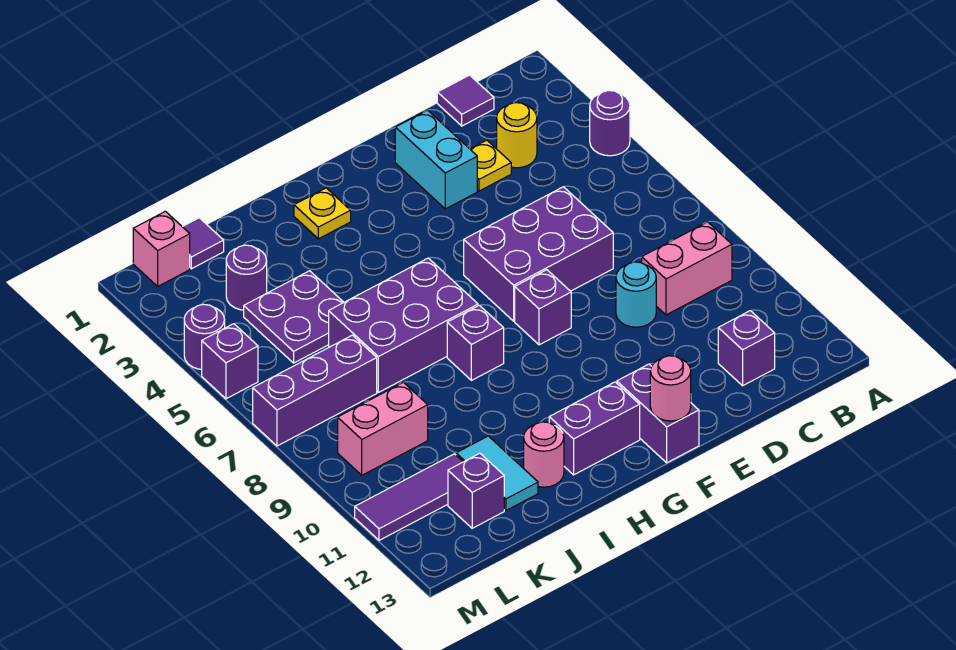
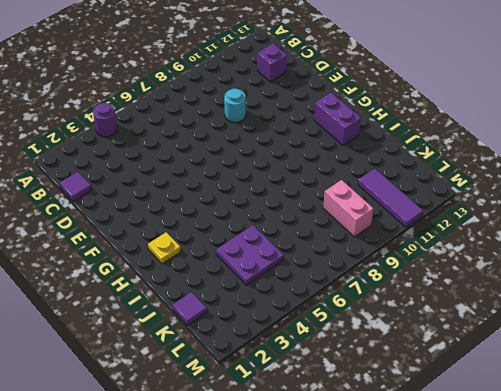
none -> pink 1x2 brick [642,222,732,315]
none -> yellow 1x1 round brick [497,103,537,168]
none -> yellow 1x1 plate [470,140,511,191]

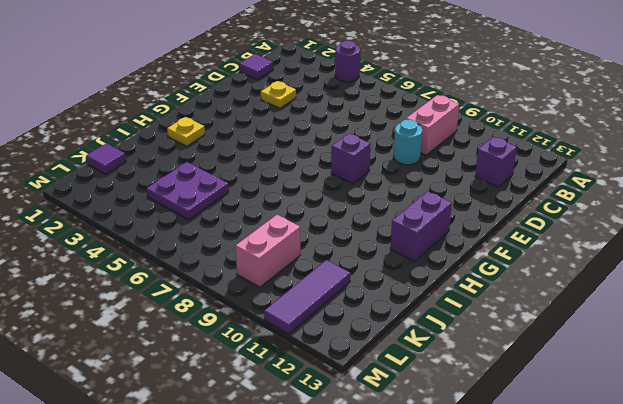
none -> yellow 1x1 round brick [497,103,537,168]
none -> purple 2x3 brick [464,187,613,321]
none -> cyan 1x2 brick [395,110,477,209]

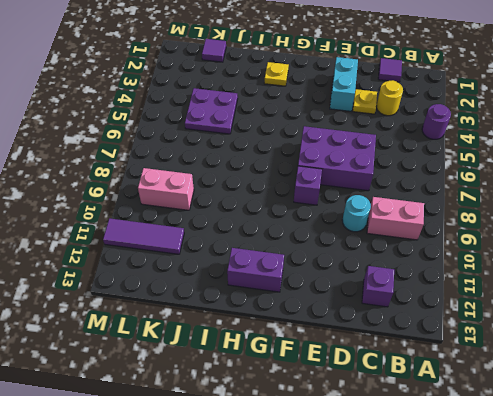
none -> purple 1x2 brick [617,364,699,463]
none -> purple 2x3 brick [329,258,478,392]
none -> purple 1x1 brick [447,305,504,380]

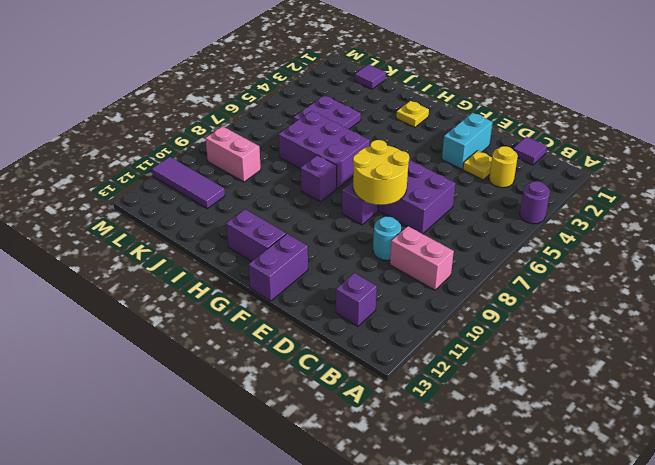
yellow 2x2 round brick [353,140,409,205] -> none
none -> pink 1x1 round brick [524,422,564,487]
none -> cyan 1x2 tile [456,436,538,510]
none -> purple 1x1 round brick [226,245,267,310]

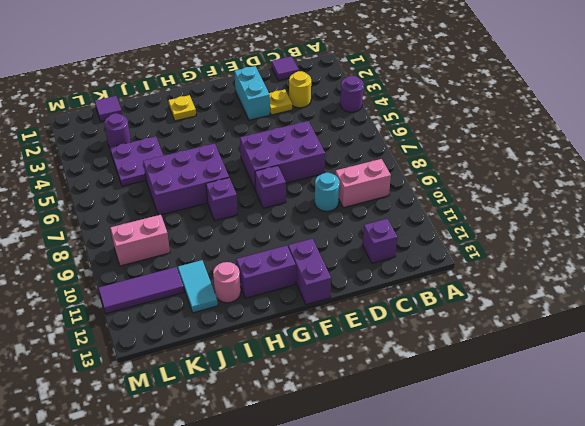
none -> purple 1x3 brick [253,335,377,446]
none -> purple 1x1 brick [448,453,504,528]
none -> pink 1x1 brick [133,211,190,286]

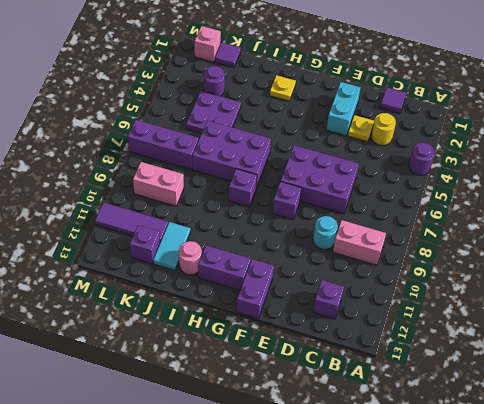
none -> purple 1x1 round brick [184,304,225,369]
none -> purple 1x1 brick [202,324,258,399]
none -> pink 1x1 round brick [650,356,691,421]

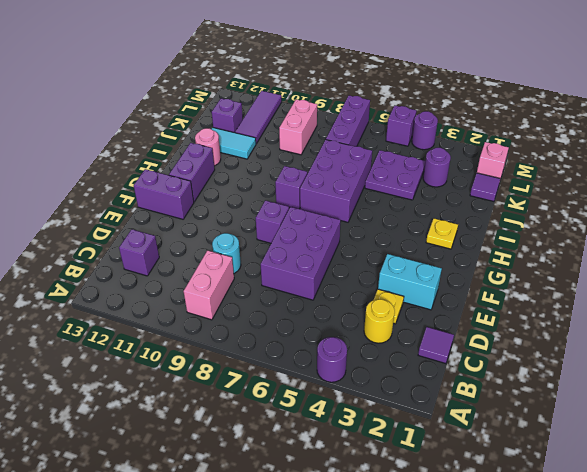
none -> pink 1x1 round brick [650,356,691,421]

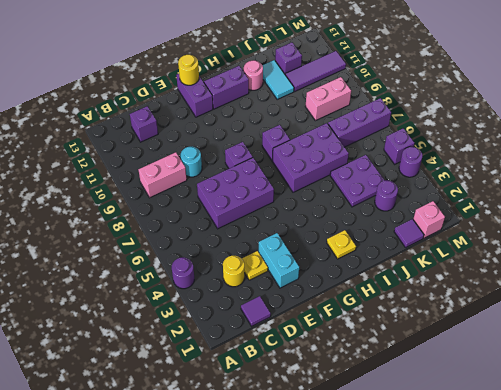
yellow 1x1 round brick [178,55,199,85] -> pink 1x1 round brick [650,356,691,421]

